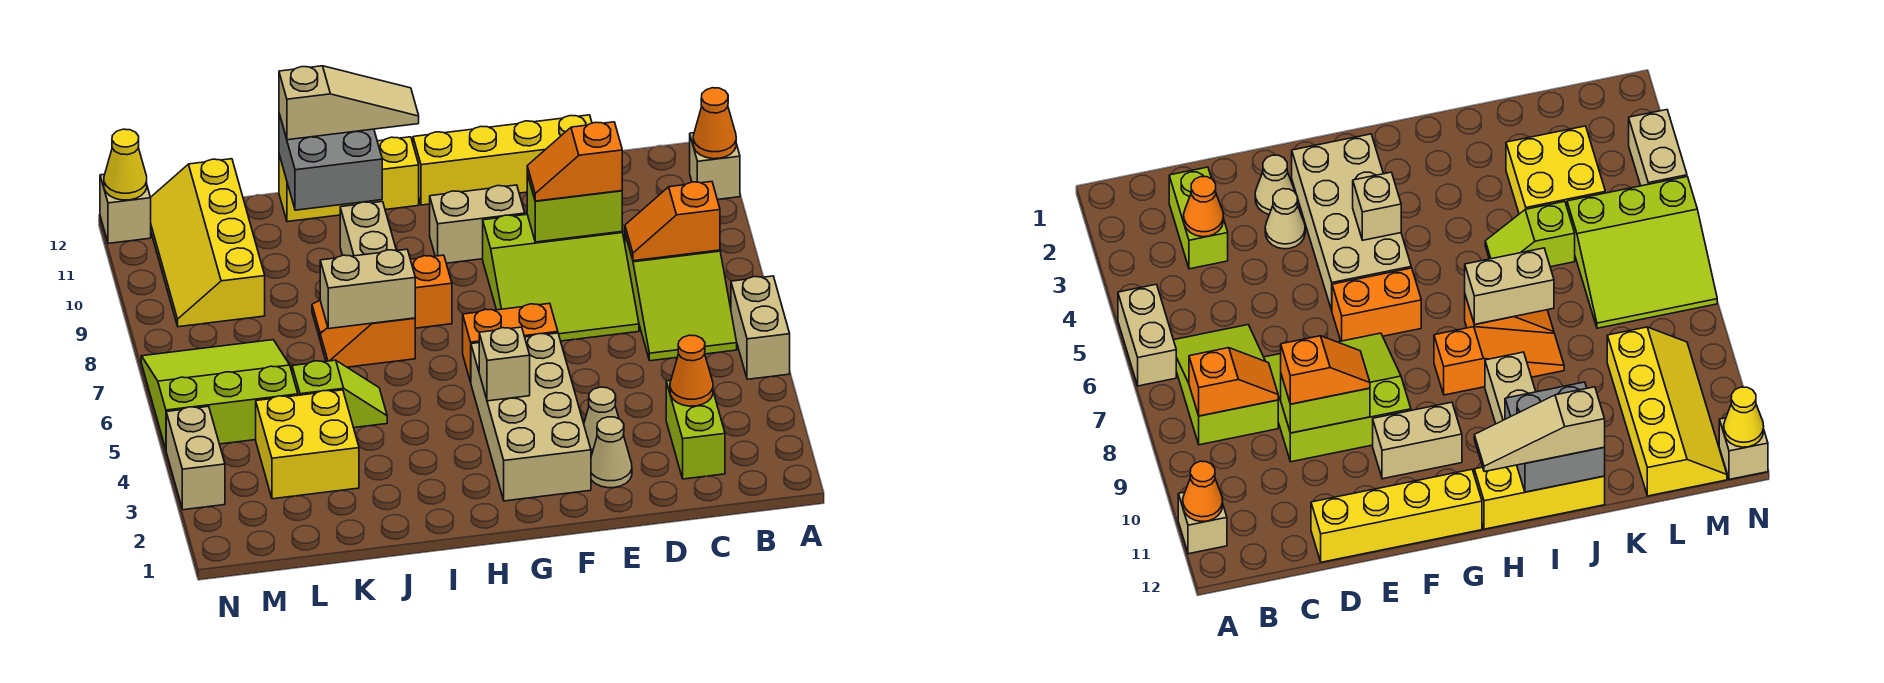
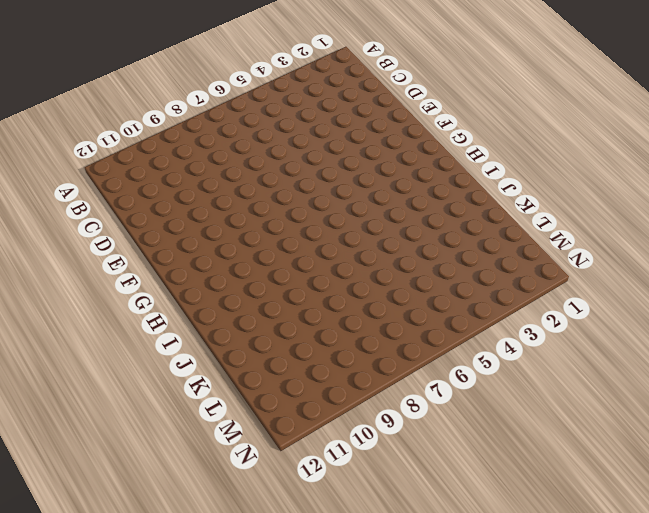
none -> tan 1x2 brick [731,276,790,379]
none -> tan 1x1 brick [690,133,740,200]
none -> lime 2x3 slope [625,235,737,361]
none -> lime 1x2 brick [666,380,725,479]

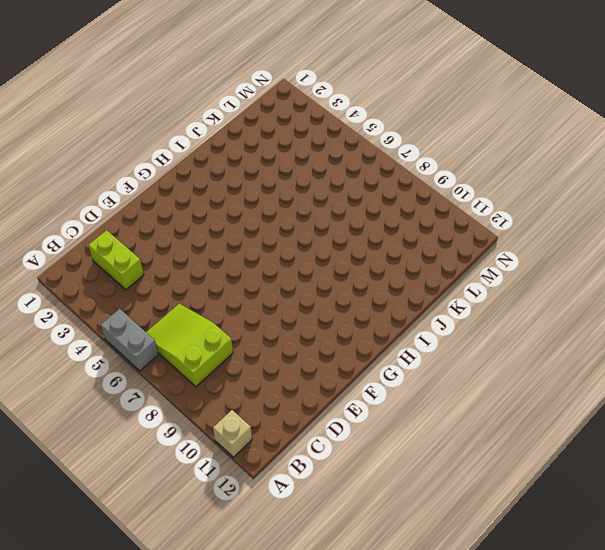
grey 1x2 brick [101,309,158,371] -> tan 1x2 brick [731,276,790,379]
none -> lime 3x3 slope [483,214,639,341]
none -> yellow 1x4 brick [413,115,592,205]
none -> tan 1x1 cone [591,417,632,488]
none -> tan 1x1 cone [584,387,619,456]

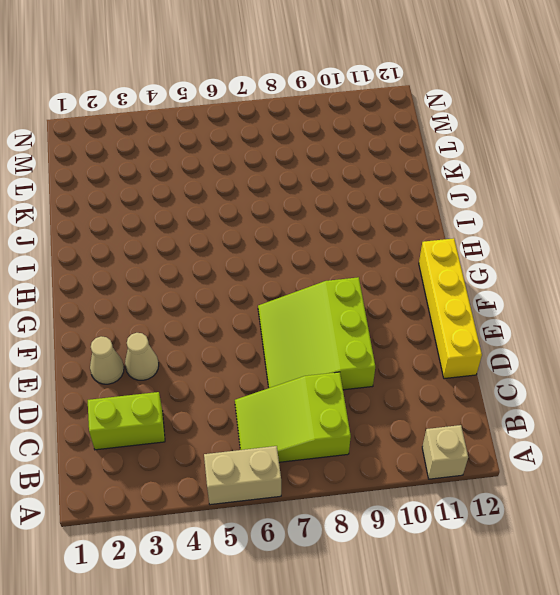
none -> tan 2x4 brick [471,333,591,501]
none -> orange 1x2 brick [463,303,558,382]
none -> tan 1x2 brick [430,185,525,263]
none -> orange 1x3 slope [312,255,452,338]

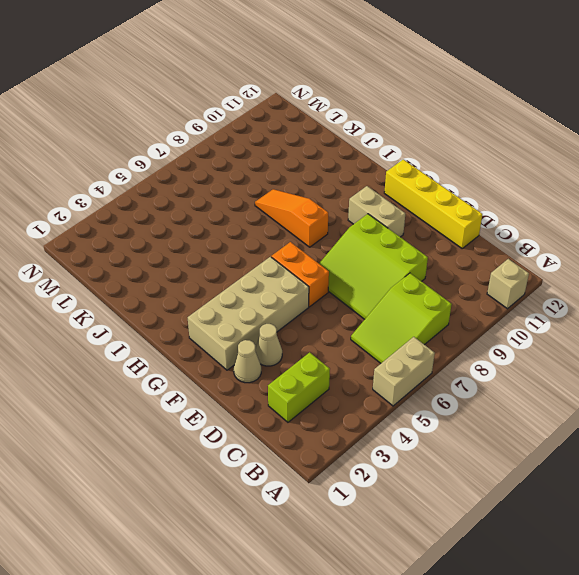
none -> yellow 1x3 brick [279,137,419,222]
none -> orange 1x2 slope [320,318,415,367]
none -> tan 1x2 brick [340,202,396,256]
none -> lime 1x2 slope [292,360,387,428]

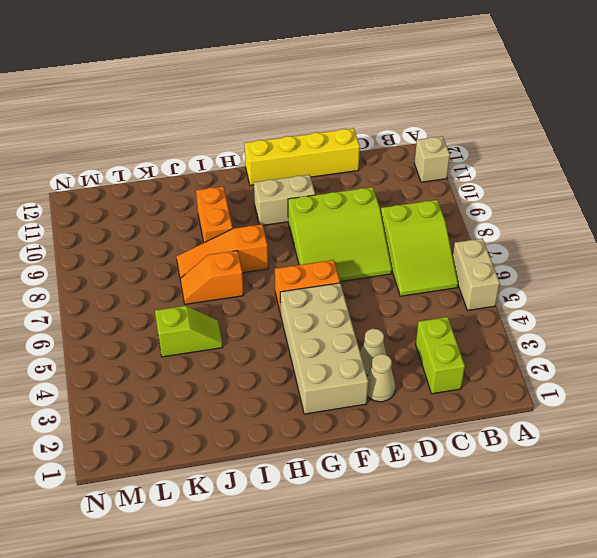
orange 1x2 brick [196,187,233,243] -> tan 1x2 brick [340,202,396,256]
none -> yellow 1x3 brick [279,137,419,222]
none -> yellow 2x2 brick [256,390,359,499]
none -> lime 3x3 slope [141,340,298,449]
none -> yellow 2x4 slope [150,159,265,327]

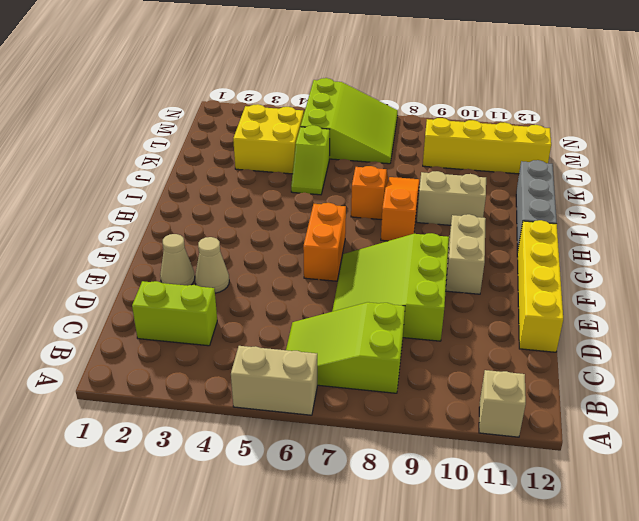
grey 1x3 brick [516,160,557,251] -> yellow 1x3 brick [279,137,419,222]
none -> tan 2x4 brick [471,333,591,501]
none -> tan 1x2 brick [166,406,225,510]
none -> tan 1x1 brick [100,174,151,243]
none -> orange 1x1 cone [693,88,736,159]

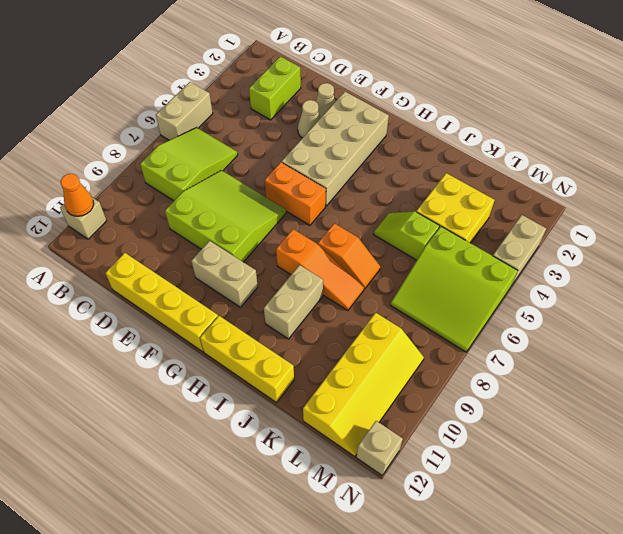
none -> orange 1x2 slope [625,182,720,261]
none -> orange 1x1 cone [670,335,713,406]
none -> lime 1x2 brick [527,174,622,242]
none -> tan 1x1 brick [479,327,530,401]

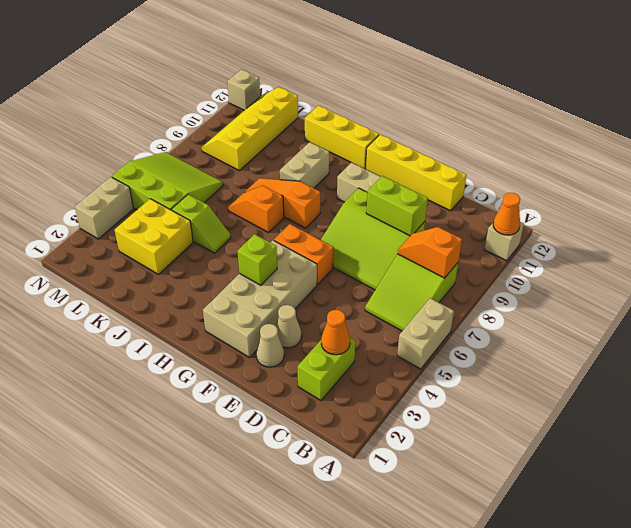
lime 1x1 brick [237,234,277,285] -> tan 1x1 brick [479,327,530,401]
none -> tan 1x2 brick [320,249,415,329]
none -> grey 2x2 brick [279,114,382,210]
none -> yellow 1x1 cone [104,129,147,200]
none -> orange 1x2 slope [527,122,622,201]

